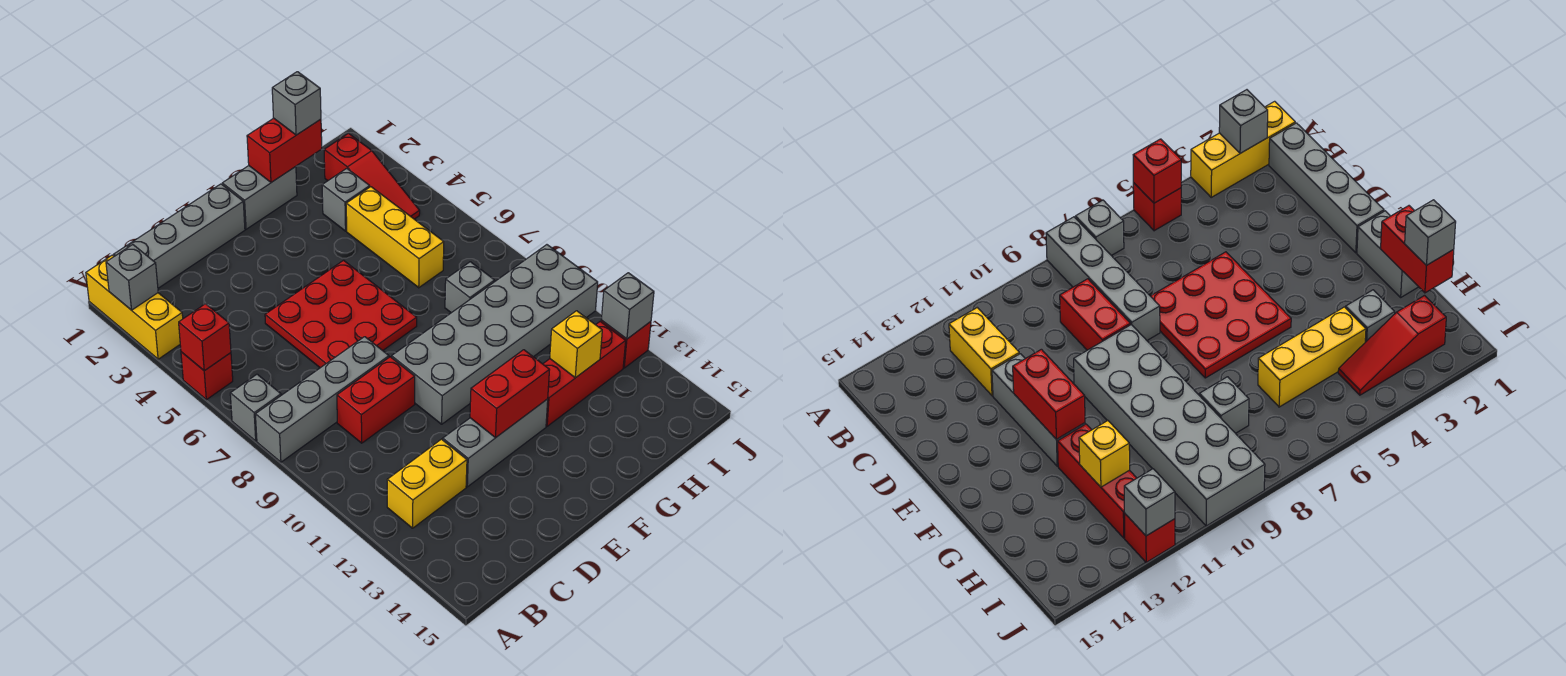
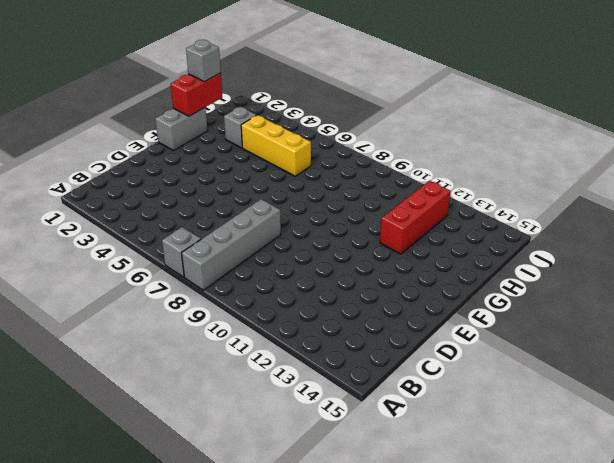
none -> yellow 1x3 brick [86,255,183,359]
none -> red 1x1 brick [181,352,233,400]
none -> grey 1x4 brick [114,184,245,288]

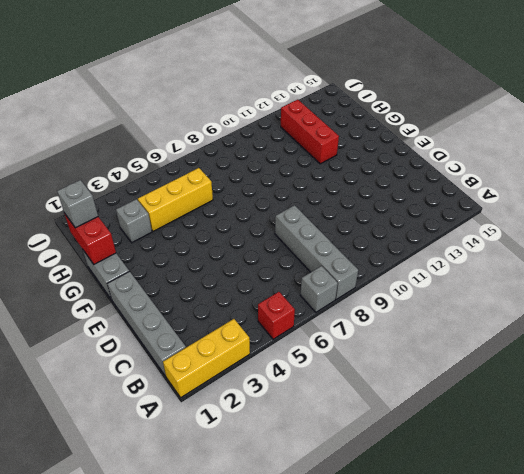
none -> yellow 1x2 brick [387,439,467,528]
none -> red 1x2 brick [337,357,415,443]
none -> red 3x3 plate [265,260,417,368]

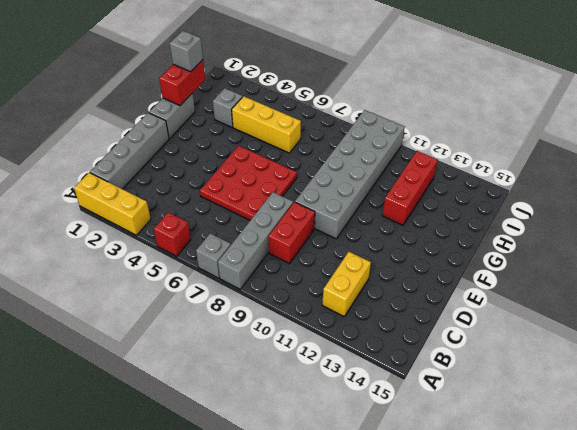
none -> grey 1x3 brick [443,399,548,487]
none -> grey 1x1 brick [445,262,495,313]
none -> red 1x3 slope [324,133,420,219]

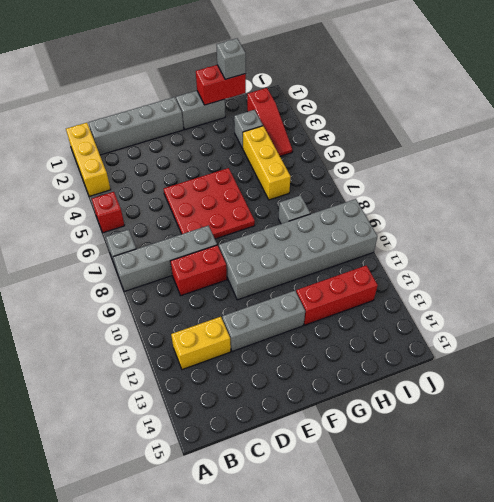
none -> red 1x1 brick [601,321,651,368]
none -> grey 1x1 brick [106,245,158,310]
none -> red 1x1 brick [179,304,231,371]

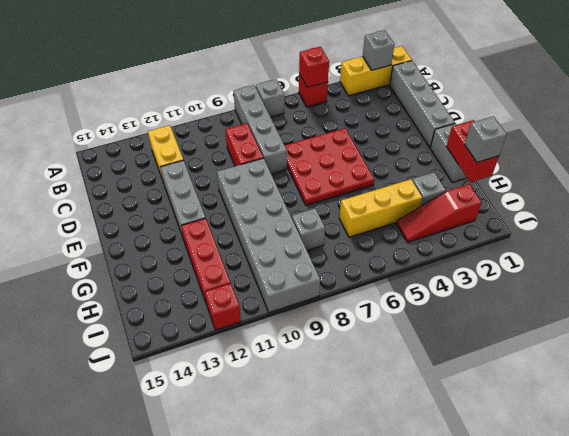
none -> red 1x2 brick [470,350,549,438]
none -> yellow 1x1 brick [550,311,602,378]
none -> grey 1x1 brick [601,273,654,339]

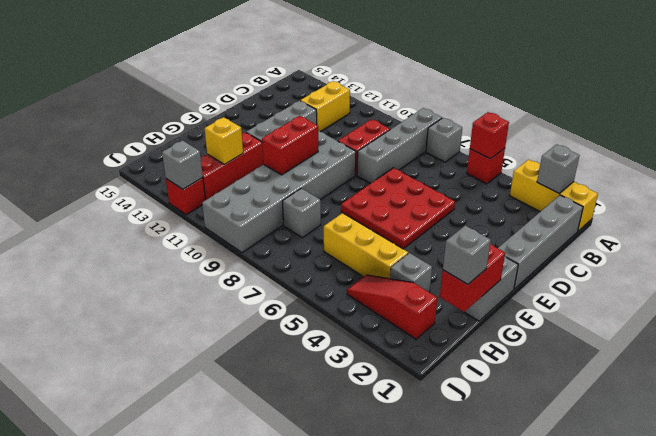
red 1x2 brick [262,116,318,175] -> red 1x2 brick moved to [470,350,549,438]

